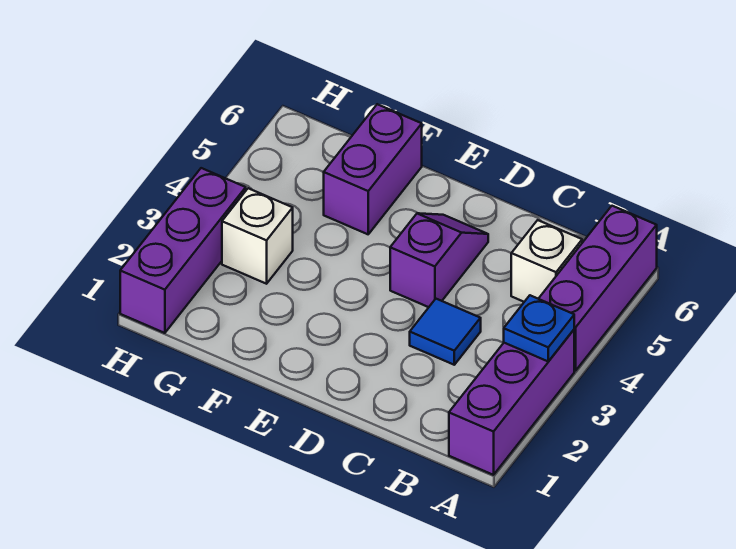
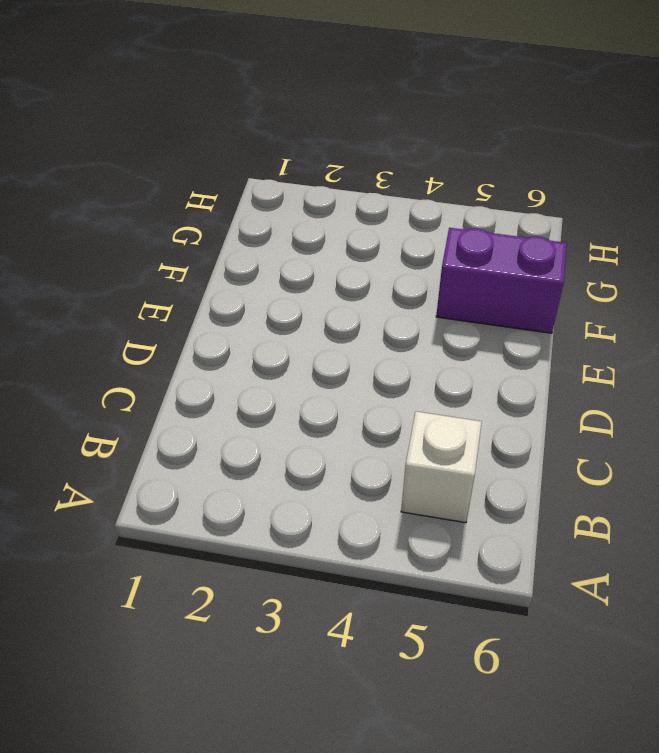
none -> purple 1x3 brick [449,330,574,475]
none -> purple 1x3 brick [539,206,657,371]

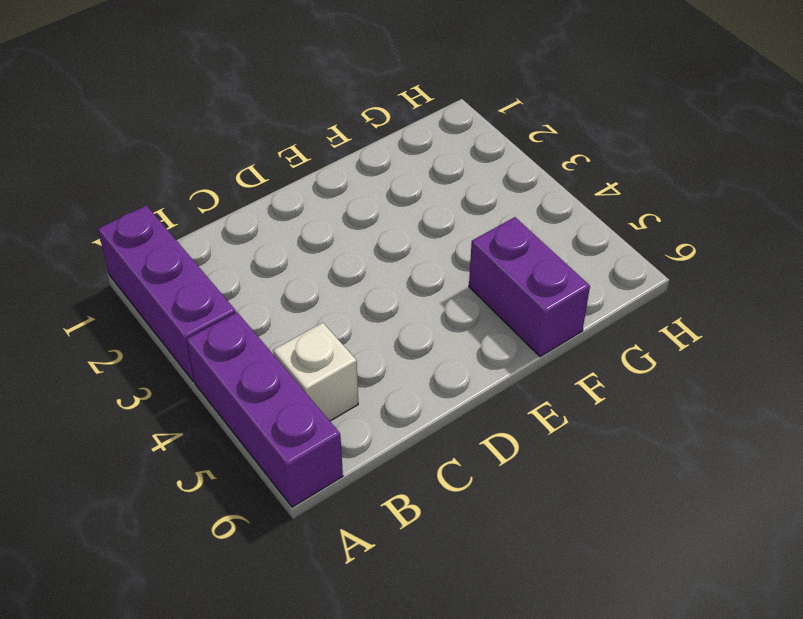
none -> blue 1x1 tile [410,299,481,365]
none -> purple 1x2 slope [390,213,488,307]

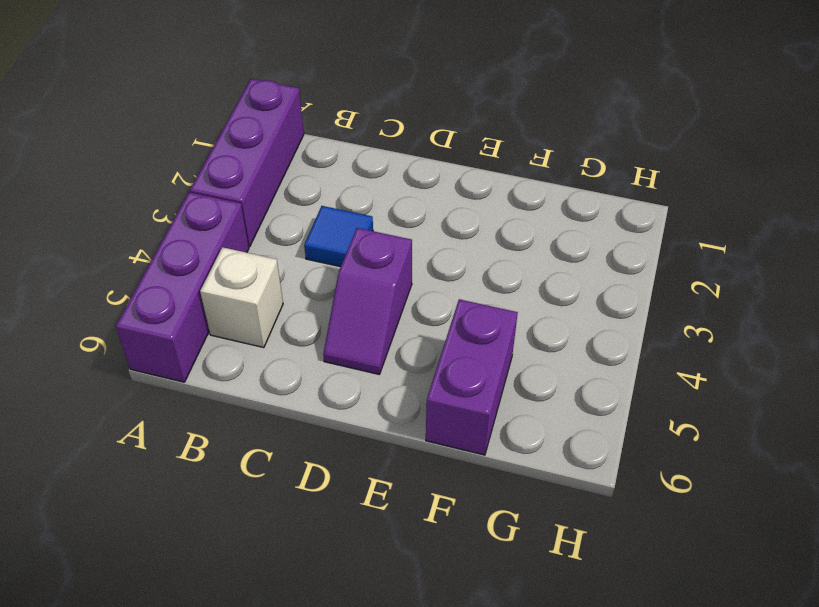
none -> white 1x1 brick [222,188,293,284]
none -> purple 1x3 brick [120,168,246,333]

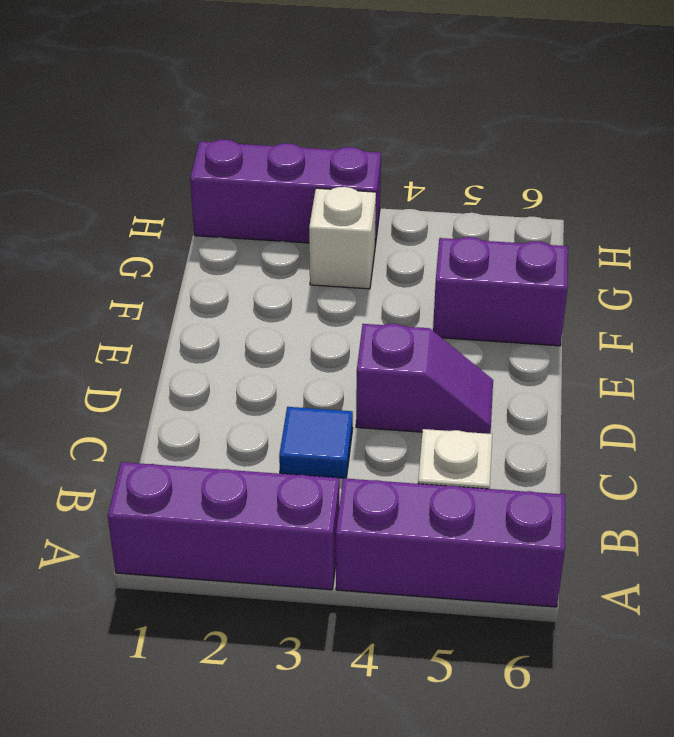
none -> blue 1x1 plate [504,295,574,361]

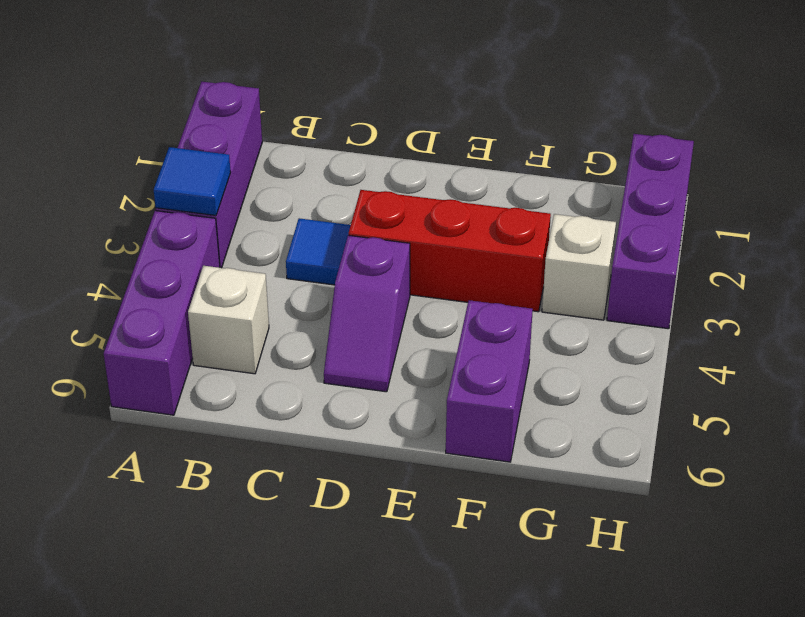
blue 1x1 tile [154,147,231,215] -> blue 1x1 plate [504,295,574,361]
red 1x3 brick [349,190,551,312] -> none

